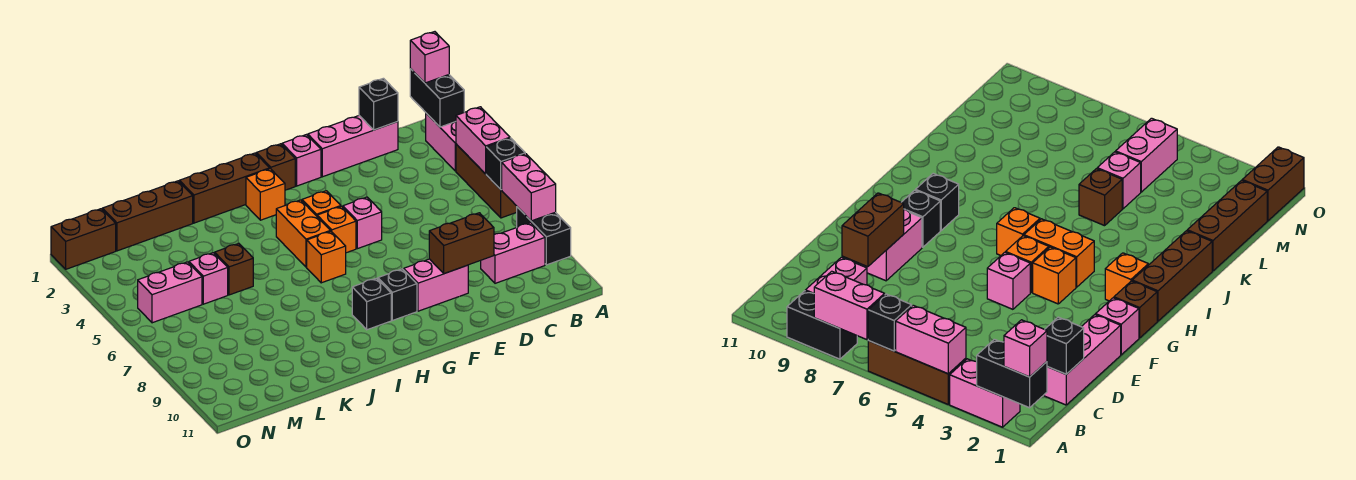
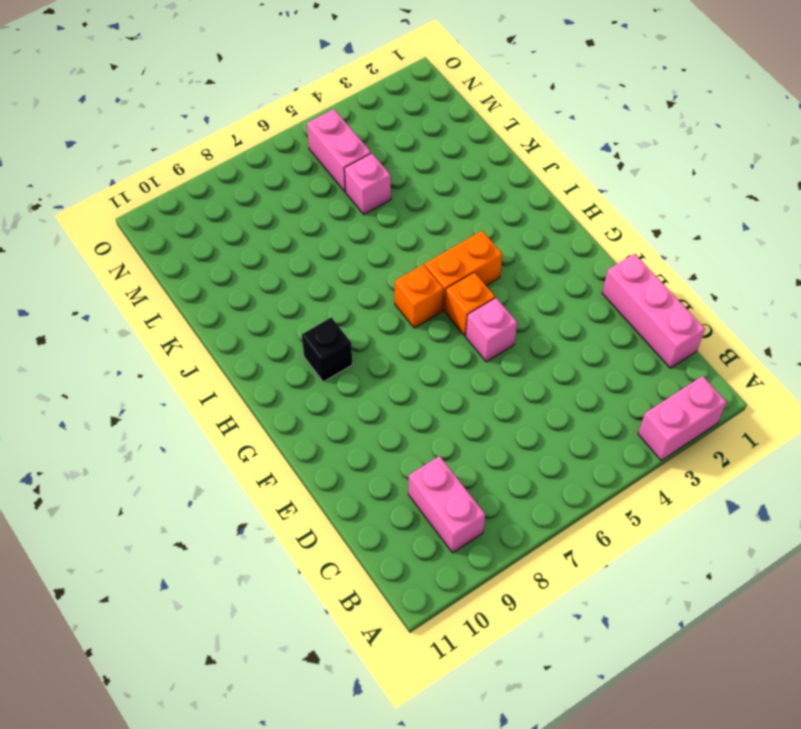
none -> brown 1x3 brick [456,144,517,218]
none -> black 1x2 brick [517,207,571,265]
none -> pink 1x2 brick [404,259,468,311]

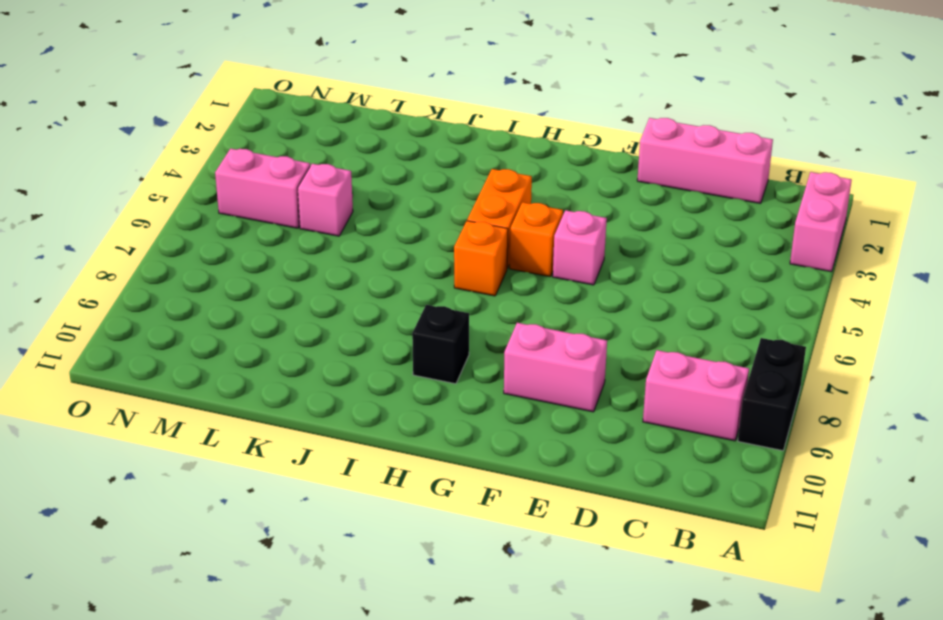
none -> brown 1x3 brick [456,144,517,218]
none -> pink 1x1 brick [282,135,321,186]
none -> brown 1x1 brick [256,144,295,190]

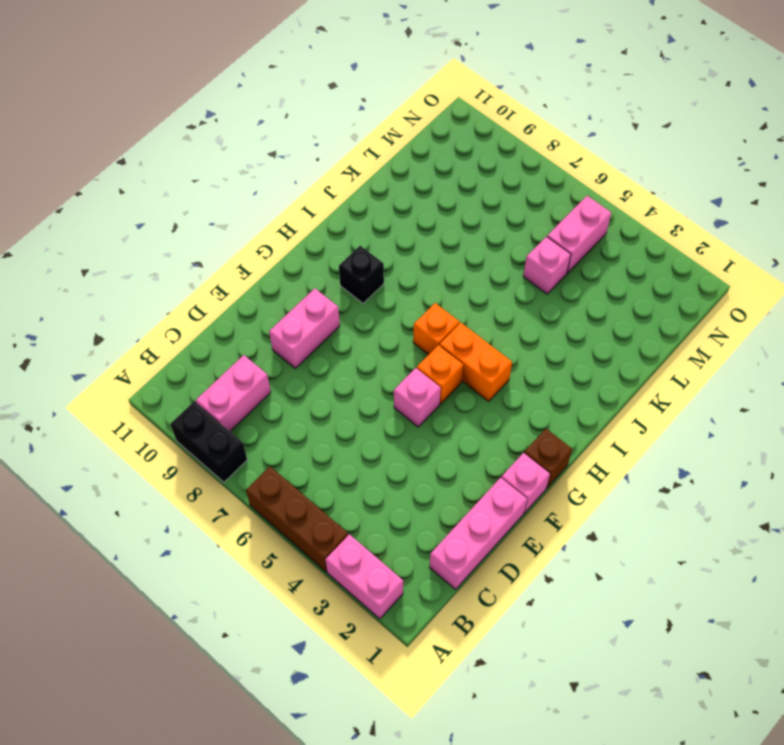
none -> orange 1x1 brick [302,191,341,216]
none -> black 1x1 brick [378,269,417,320]
none -> brown 1x3 brick [179,153,270,223]

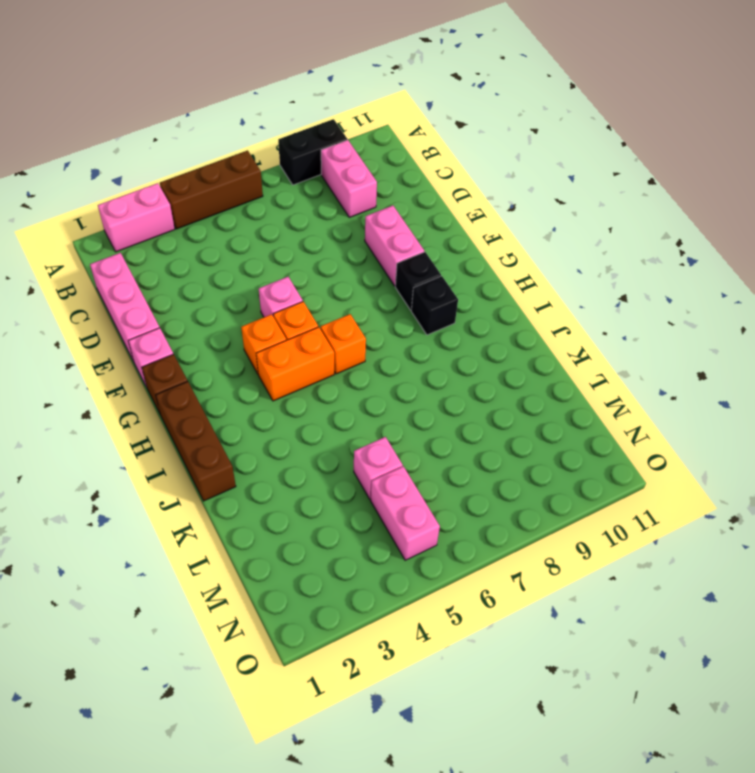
none -> orange 1x1 brick [246,169,285,220]
none -> brown 1x3 brick [102,181,193,251]
none -> brown 1x1 brick [215,243,253,295]

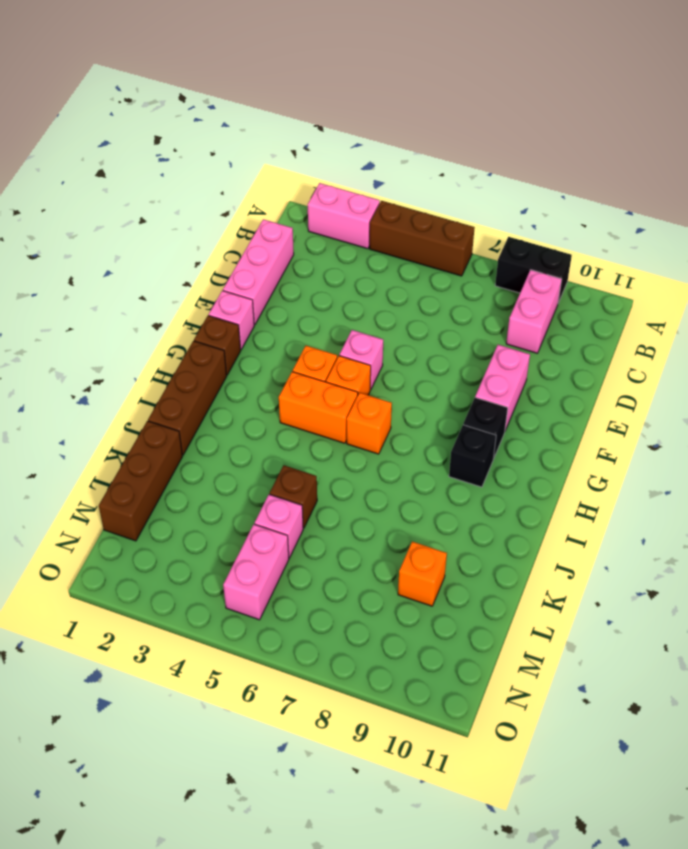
orange 1x1 brick [398,542,447,606] -> orange 1x1 brick moved to [246,169,285,220]
none -> brown 1x2 brick [51,209,116,269]
none -> black 1x2 brick [410,69,464,127]
none -> pink 1x2 brick [456,107,510,174]

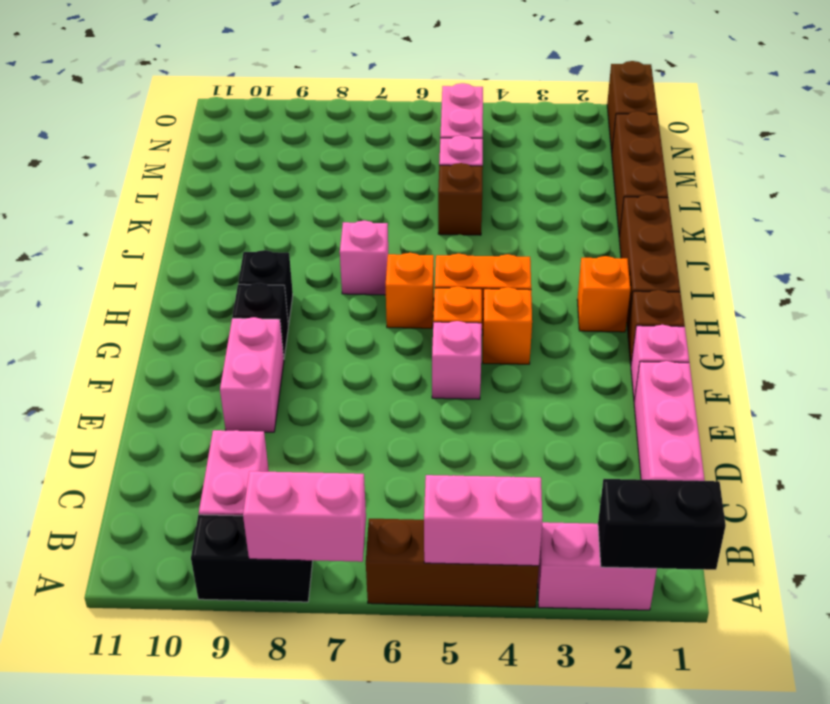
pink 1x1 brick [340,220,388,295] -> pink 1x1 brick moved to [410,32,449,83]
none -> black 1x1 brick [486,138,525,190]
none -> black 1x1 brick [359,78,398,130]
none -> brown 1x2 brick [429,213,494,274]

